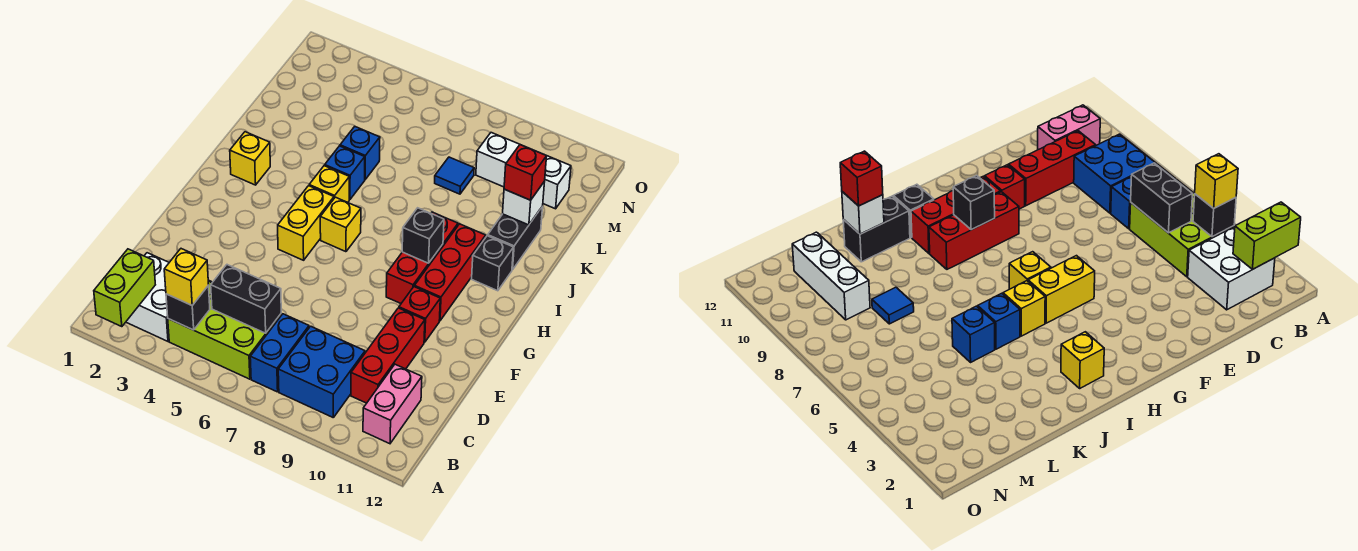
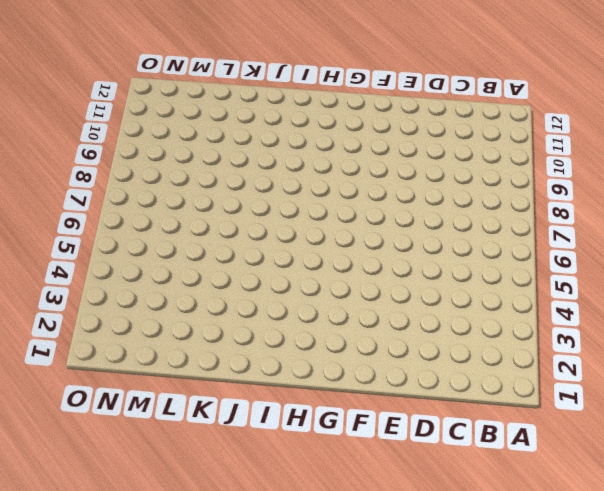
none -> white 2x2 brick [126,253,169,341]
none -> lime 2x3 brick [168,280,281,379]
none -> blue 1x2 brick [250,314,309,392]

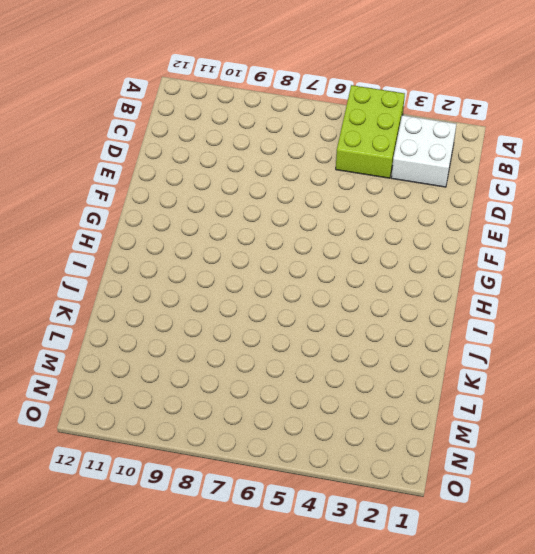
lime 2x3 brick [336,85,405,178] -> lime 2x3 brick turned to [168,280,281,379]
none -> blue 1x2 brick [250,314,309,392]
none -> blue 2x2 brick [278,326,365,417]
none -> pink 1x2 brick [363,364,422,444]

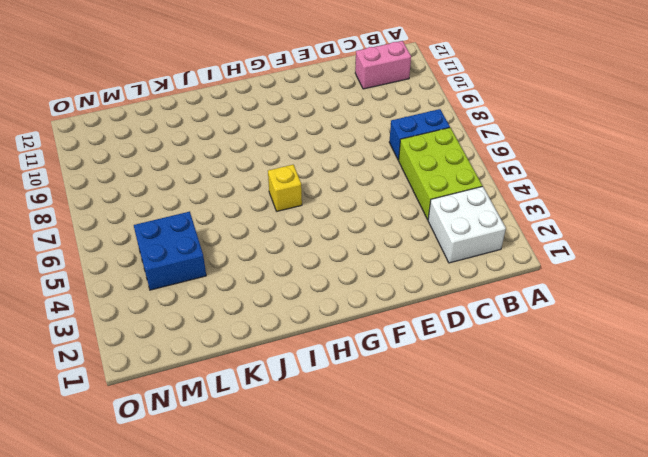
blue 2x2 brick [134,212,206,290] -> blue 2x2 brick moved to [278,326,365,417]
none -> red 1x3 brick [351,308,425,403]
none -> red 1x1 brick [399,287,440,342]
none -> yellow 1x2 brick [278,186,334,260]

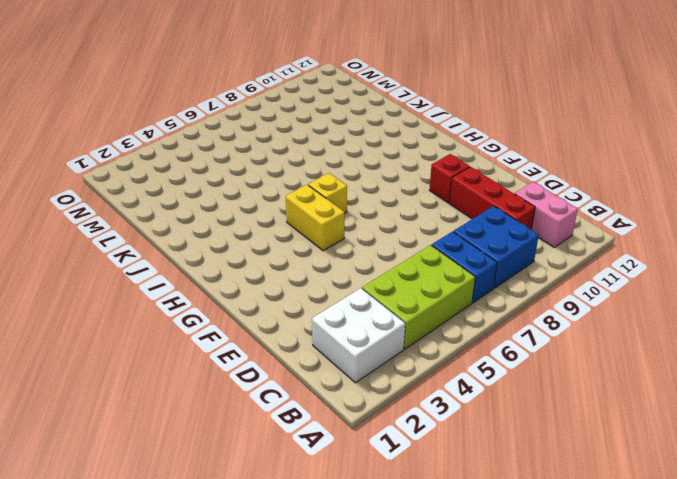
none -> red 1x3 brick [386,212,458,303]
none -> red 1x3 brick [414,224,486,321]
none -> yellow 1x1 brick [230,132,270,185]

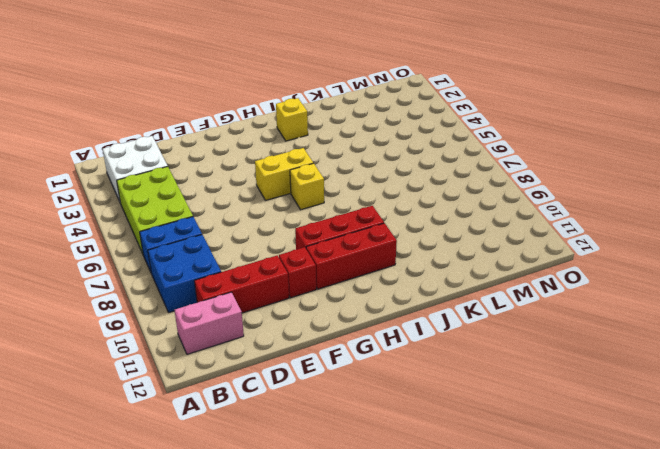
none -> yellow 1x1 brick [309,166,349,202]
none -> black 1x1 brick [472,236,513,291]
none -> blue 1x1 brick [325,146,365,200]

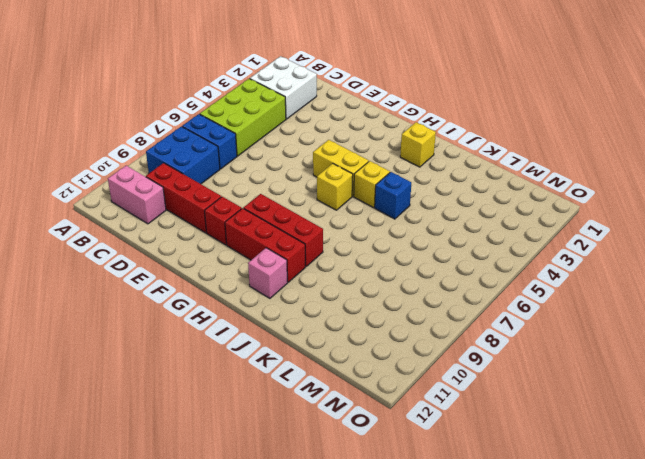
pink 1x1 brick [248,248,288,298] -> black 1x1 brick [472,236,513,291]
none -> black 1x2 brick [488,206,543,270]
none -> blue 1x1 brick [340,127,380,179]
none -> blue 1x1 tile [435,157,474,194]

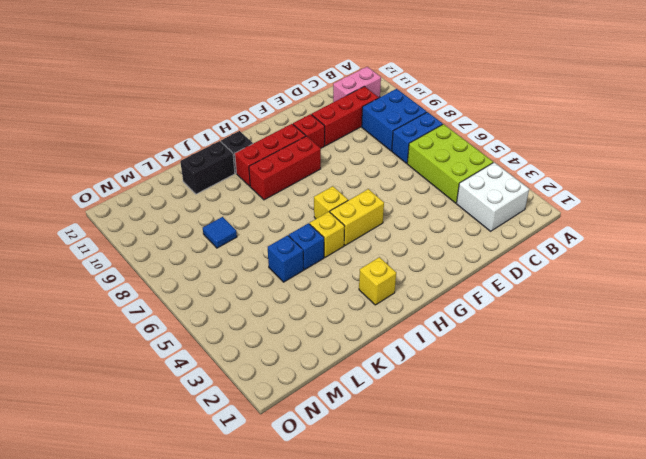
none -> white 1x3 brick [476,133,571,209]
none -> lime 1x2 brick [94,249,155,327]
none -> black 1x1 brick [166,285,210,330]

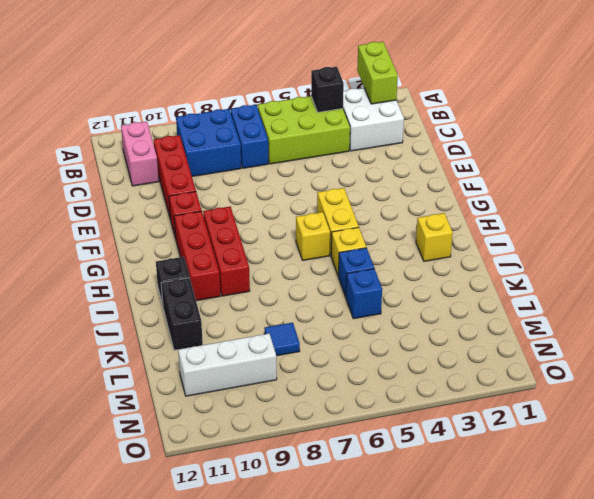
none -> black 1x2 brick [211,265,281,333]
none -> black 1x1 brick [402,208,444,263]
none -> white 1x1 brick [503,181,545,225]

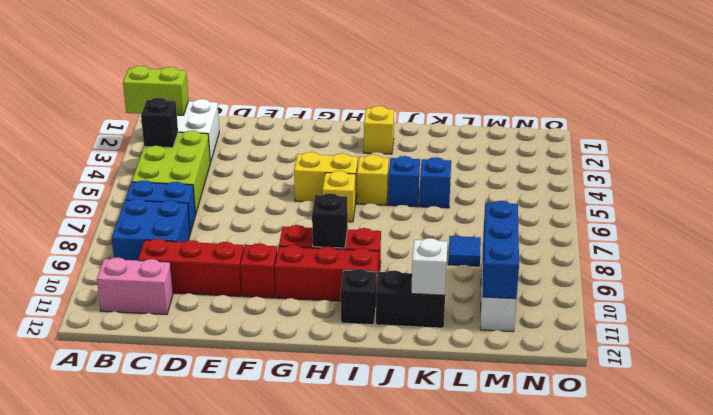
blue 1x3 brick [483,201,519,299] -> none
none -> black 1x2 brick [211,265,281,333]
none -> yellow 1x1 brick [164,249,209,305]
none -> red 1x1 brick [504,145,547,200]

